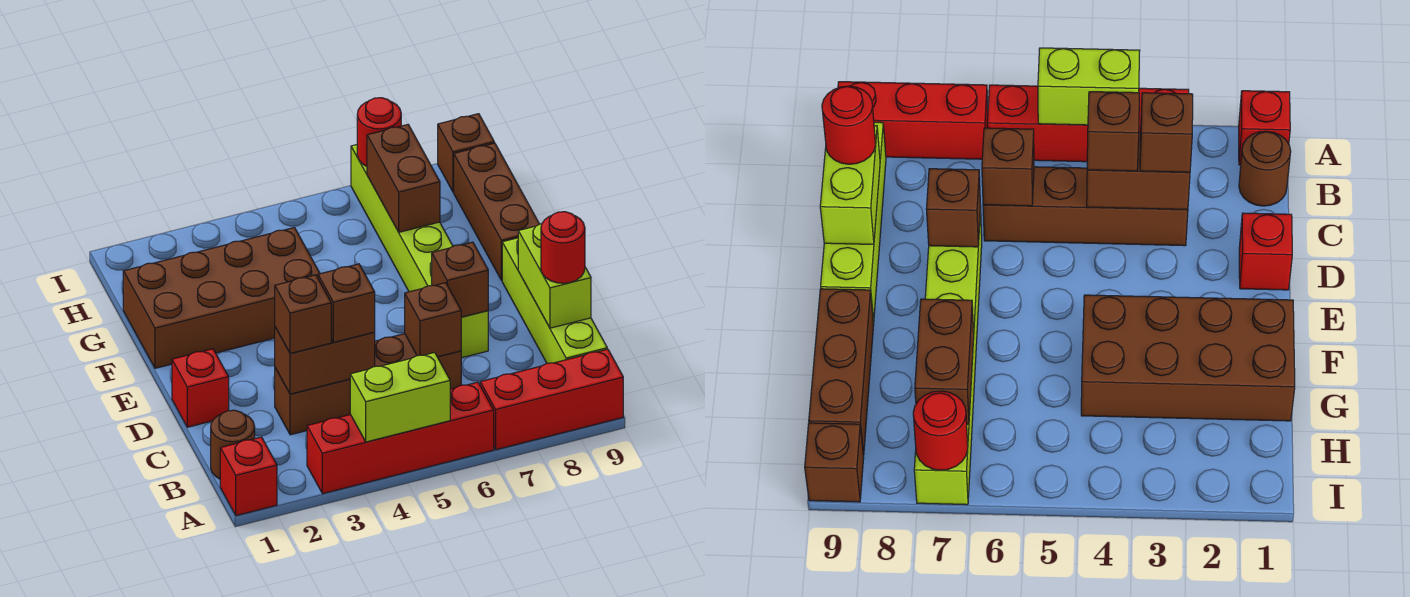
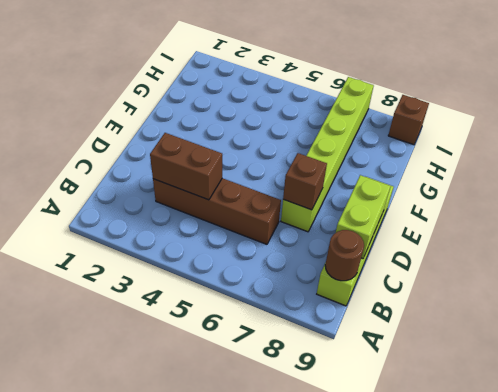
brown 1x1 round brick [325,230,364,281] -> brown 1x1 round brick moved to [211,410,255,479]
none -> red 1x1 brick [220,437,277,516]
none -> red 1x4 brick [307,382,494,494]
none -> red 1x3 brick [480,349,623,450]

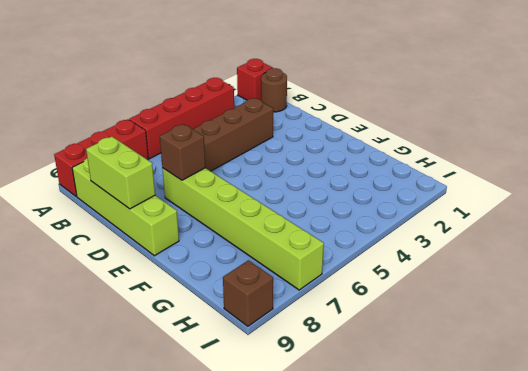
none -> red 1x1 brick [172,349,229,427]
none -> brown 2x4 brick [123,227,320,368]
none -> brown 1x3 brick [454,143,539,280]

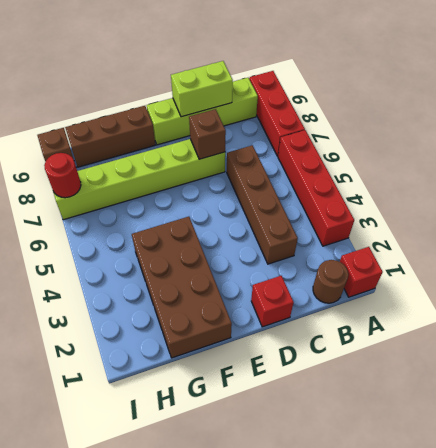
none -> lime 1x2 brick [350,352,450,442]
none -> brown 1x2 brick [275,327,375,394]
none -> brown 1x1 brick [405,283,461,357]

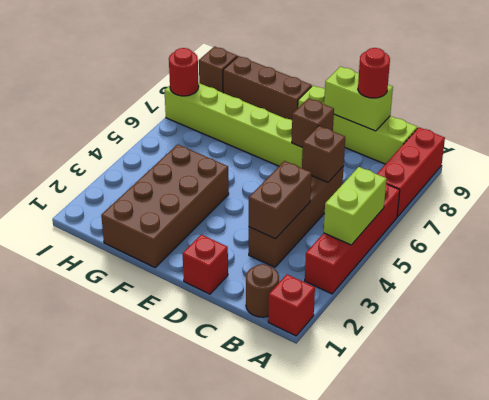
none -> brown 1x2 brick [367,125,440,232]
none -> brown 1x1 brick [275,275,331,353]
none -> brown 1x1 brick [318,264,375,342]

